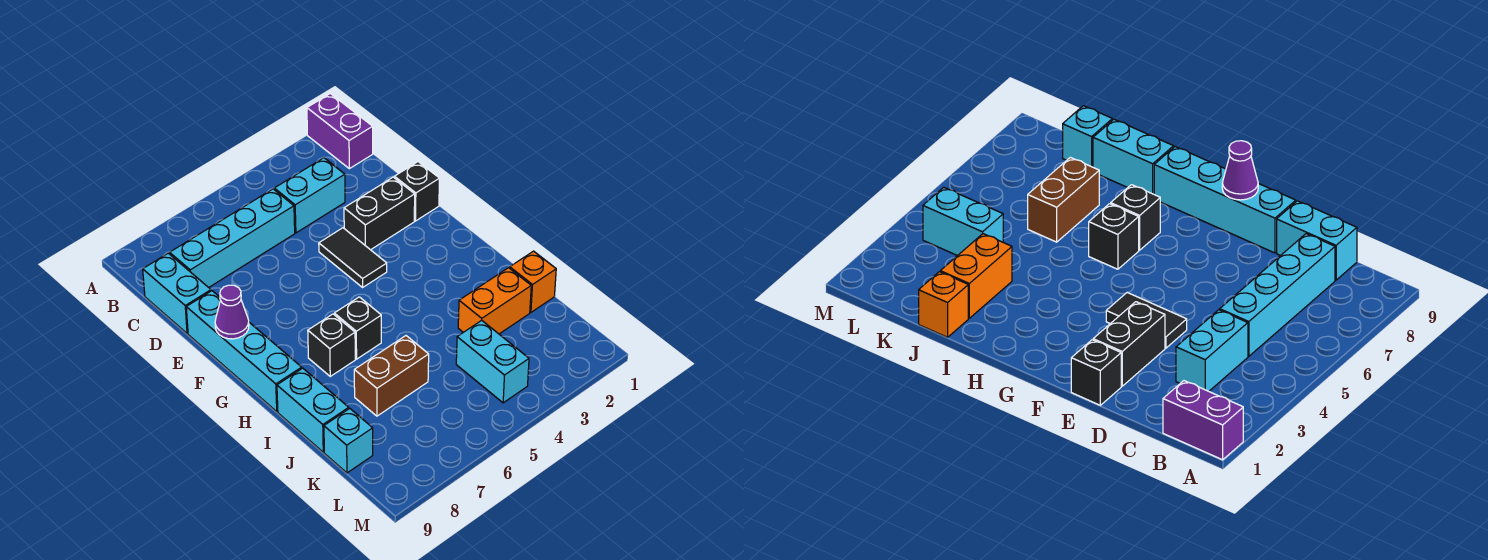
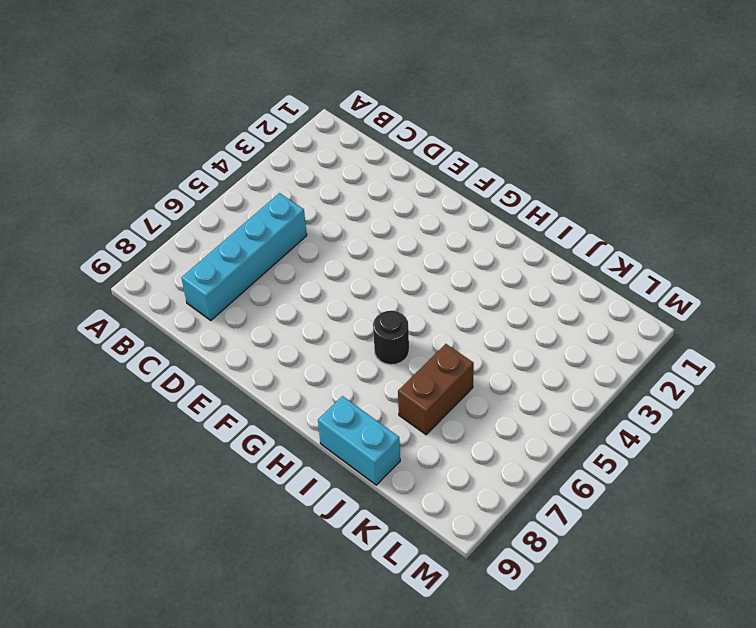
black 1x1 round brick [373,311,409,365] -> black 1x1 brick [334,297,381,359]
none -> purple 1x2 brick [307,94,373,169]
none -> cyan 1x2 brick [274,158,345,233]
none -> cyan 1x2 brick [143,253,211,333]

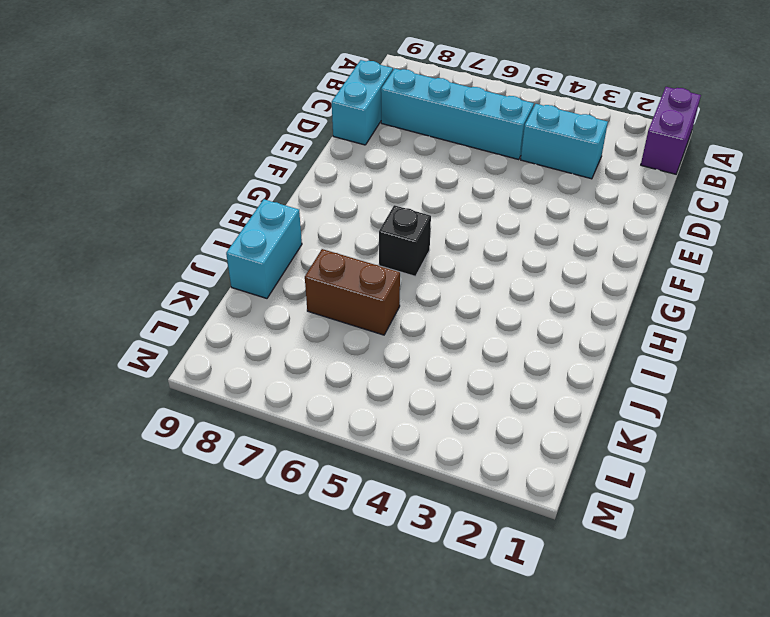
none -> black 1x1 brick [394,162,440,221]
none -> black 1x2 brick [344,177,415,250]
none -> black 1x2 tile [319,228,387,287]

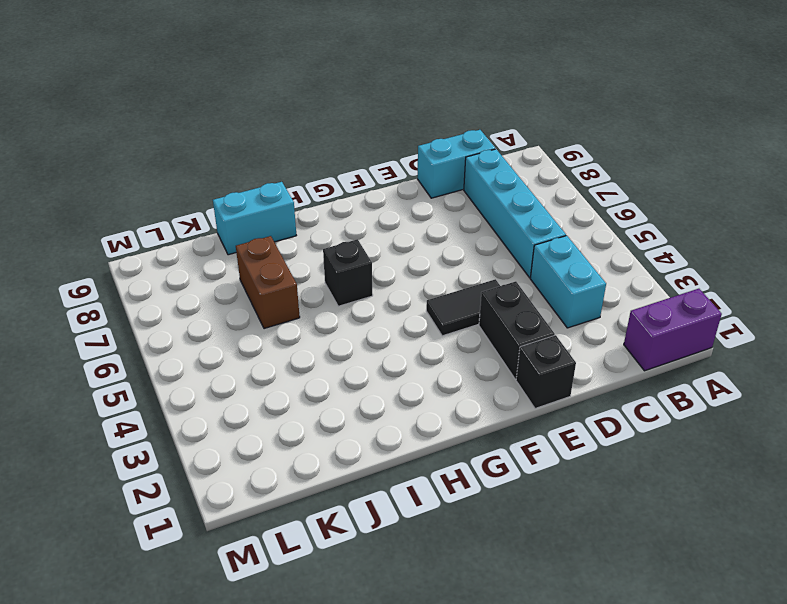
none -> cyan 1x4 brick [186,291,302,412]
none -> black 1x1 brick [308,314,355,376]
none -> orange 1x1 brick [510,251,556,312]

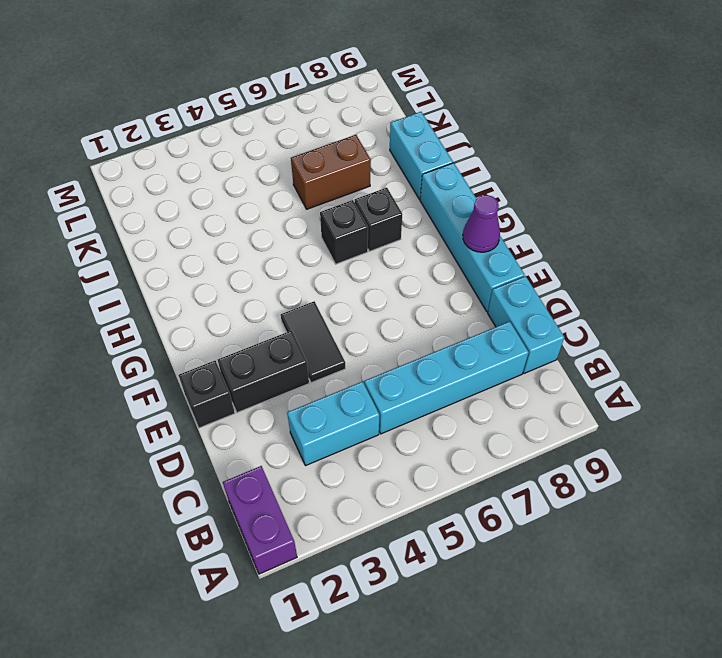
none -> orange 1x1 brick [510,251,556,312]
none -> orange 1x2 brick [458,268,531,334]
none -> cyan 1x2 brick [456,320,529,403]

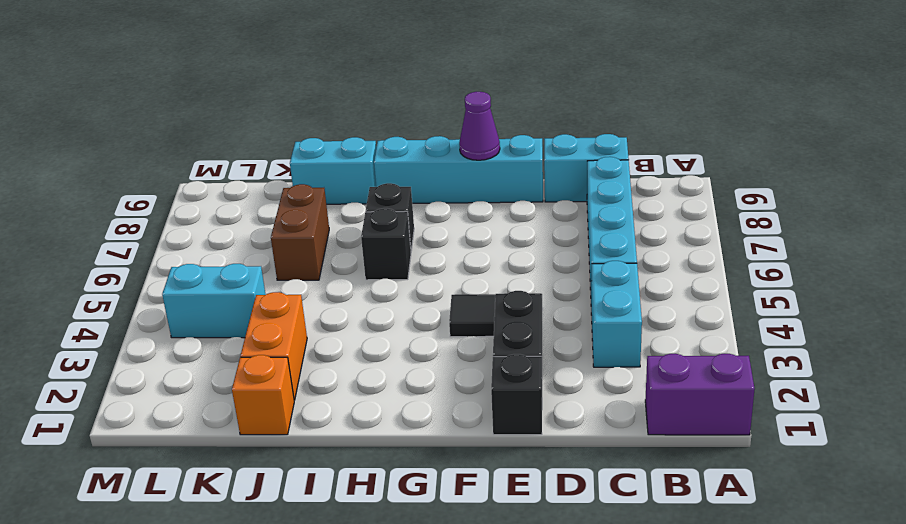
none -> cyan 1x1 brick [324,409,373,473]

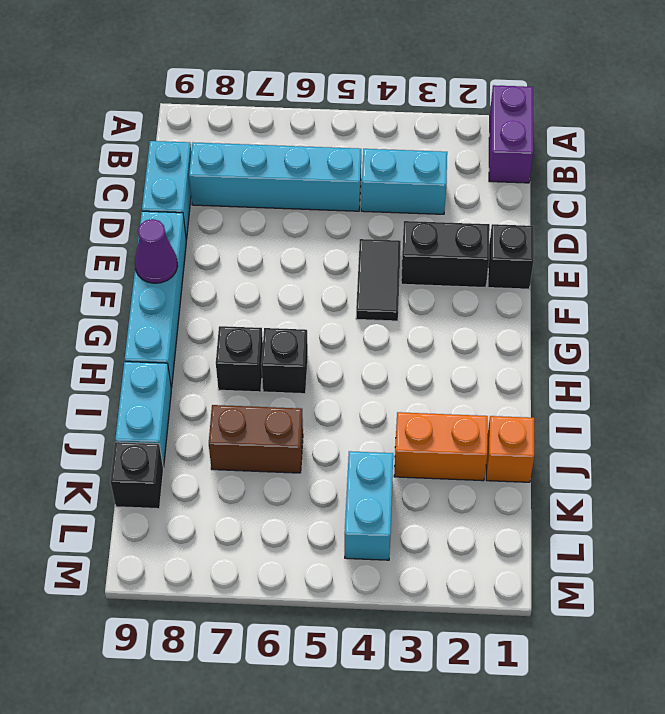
black 1x1 brick [111,442,163,509] -> cyan 1x1 brick [324,409,373,473]

